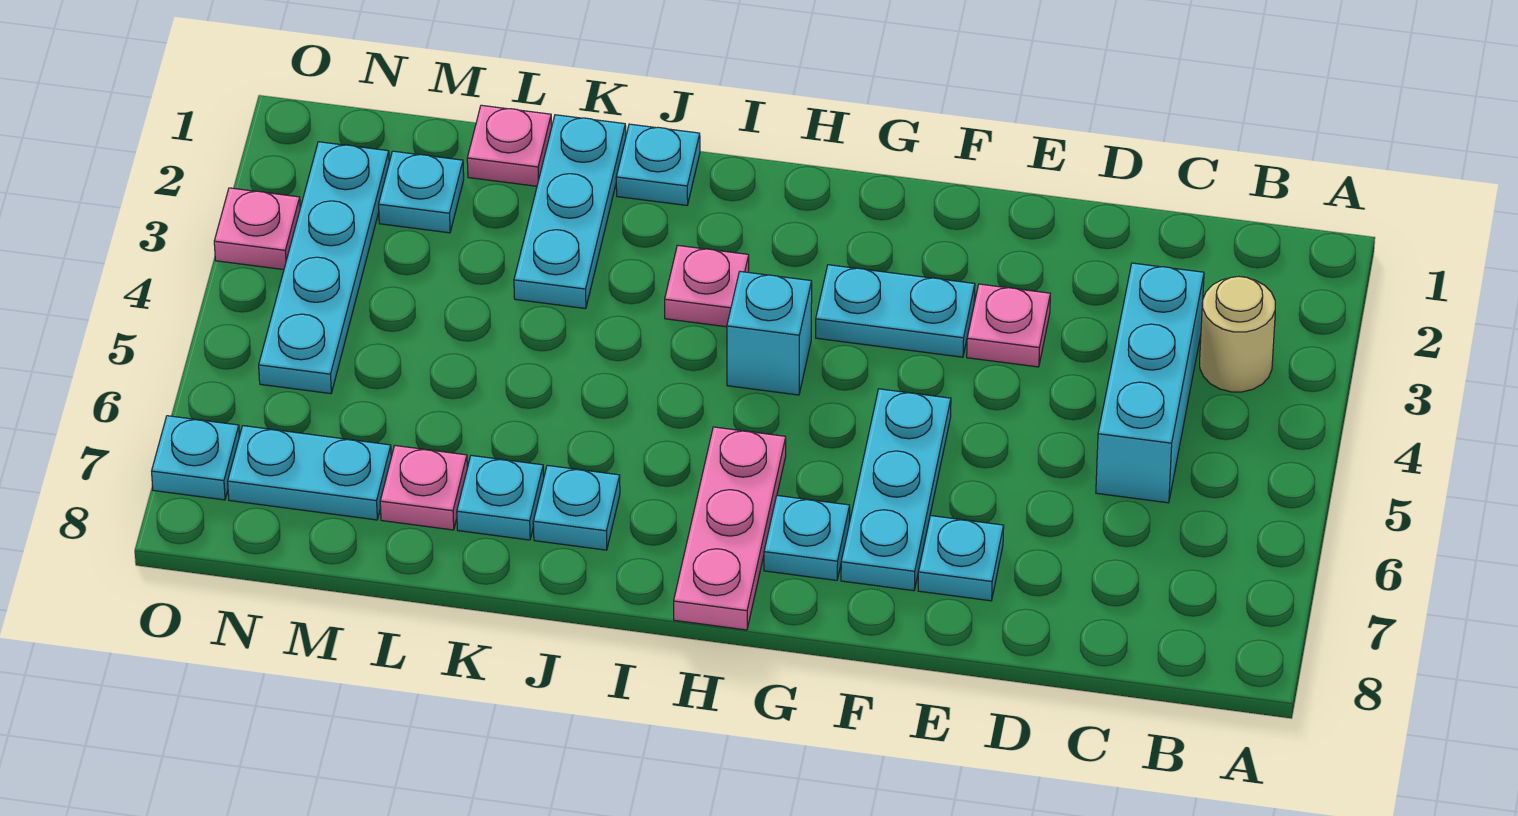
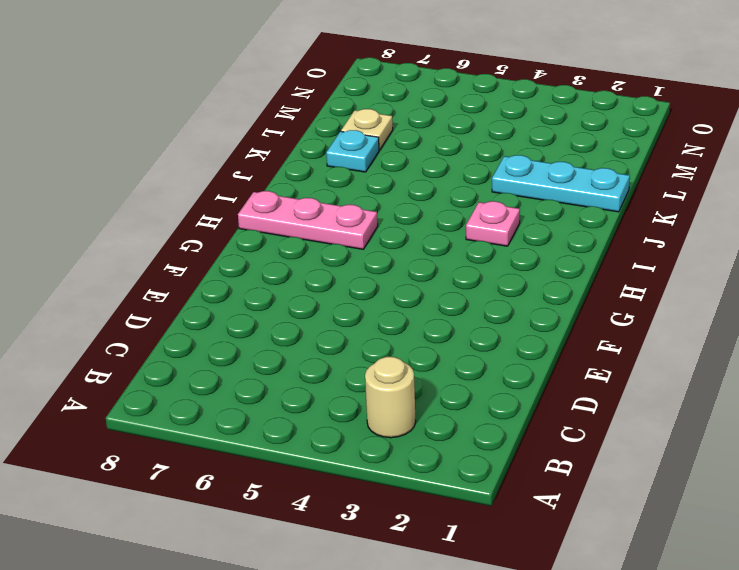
tan 1x1 plate [341,109,393,150] -> pink 1x1 plate [380,446,467,530]
none -> cyan 1x3 brick [1096,263,1204,503]
none -> pink 1x1 plate [967,284,1050,367]
none -> cyan 1x1 plate [918,516,1004,601]

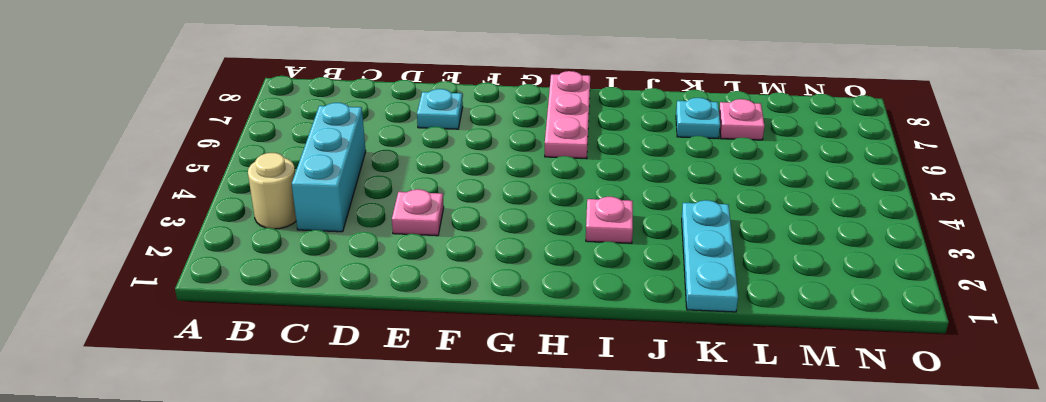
none -> cyan 1x2 plate [816,265,975,357]
none -> cyan 1x3 plate [841,389,951,591]
none -> cyan 1x1 plate [764,496,850,580]

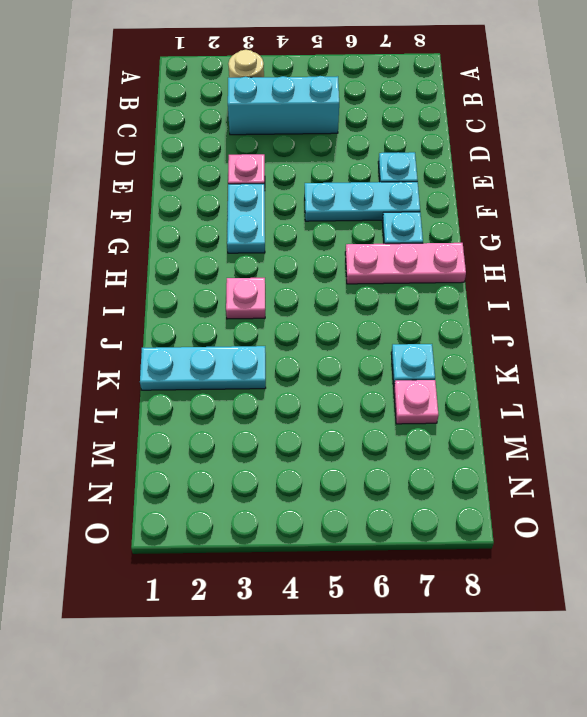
none -> cyan 1x1 brick [727,272,812,395]
none -> cyan 1x1 plate [616,124,700,205]
none -> cyan 1x1 plate [533,465,620,550]

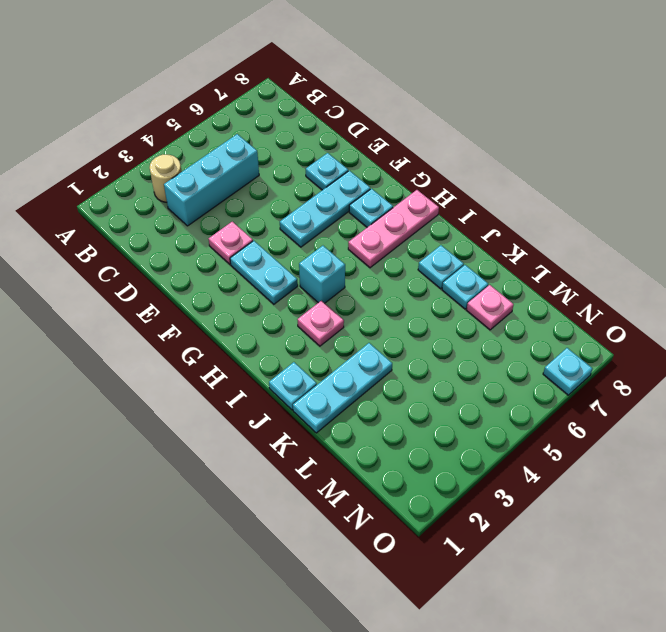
none -> pink 1x1 plate [467,105,552,186]
none -> cyan 1x1 plate [379,151,464,233]
none -> cyan 1x2 plate [228,426,391,520]

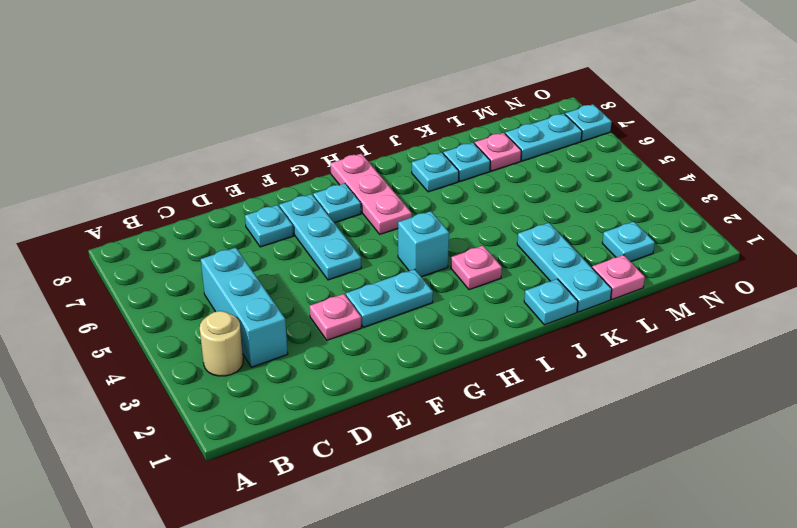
none -> cyan 1x4 plate [259,142,389,394]
none -> pink 1x1 plate [214,188,300,270]

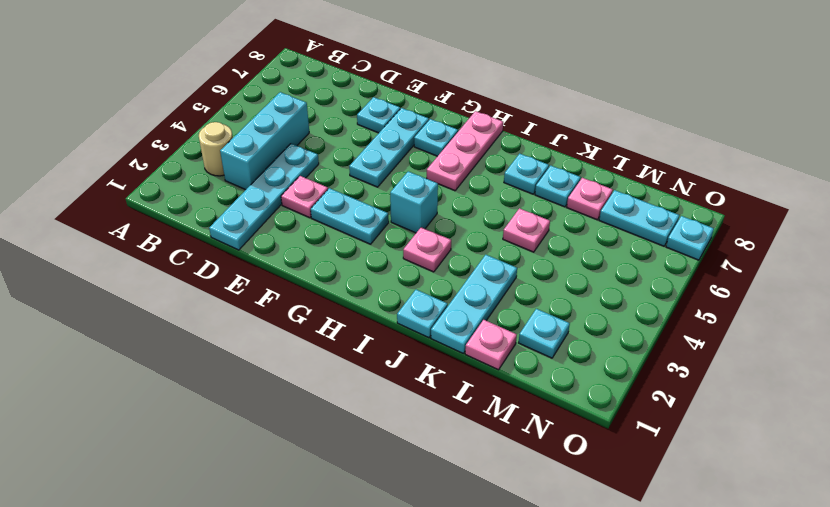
cyan 1x4 plate [209,143,319,250] -> cyan 1x4 plate moved to [259,142,389,394]
pink 1x1 plate [503,208,550,252] -> pink 1x1 plate moved to [214,188,300,270]

